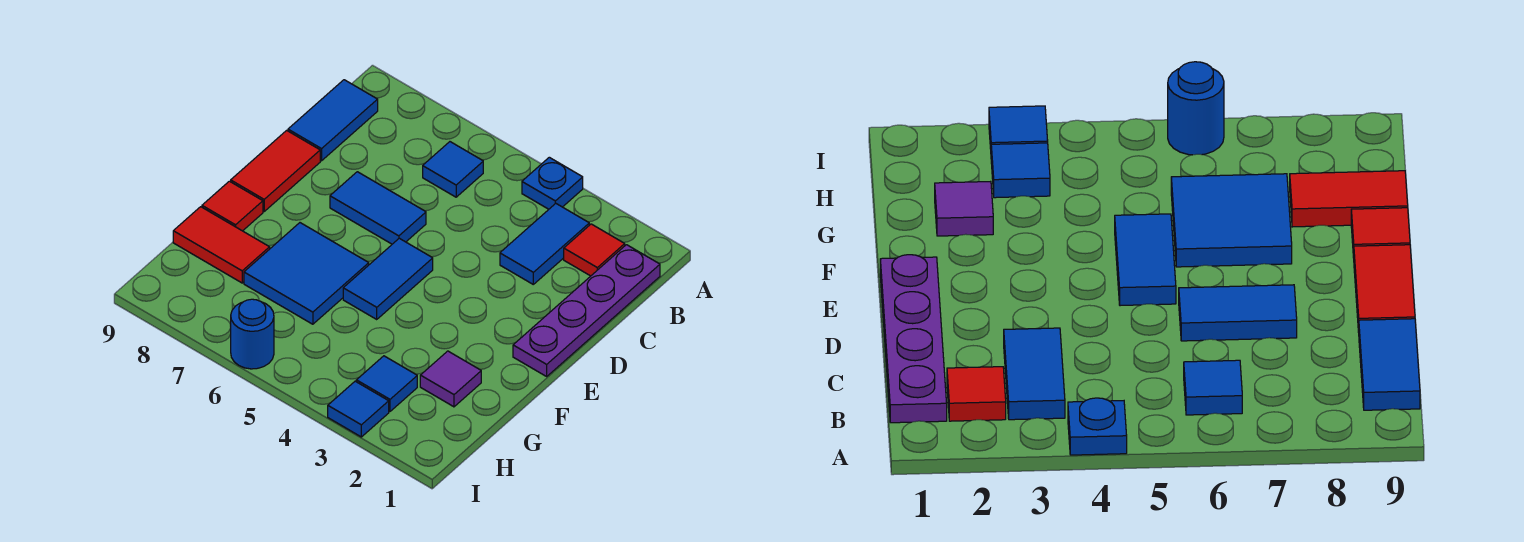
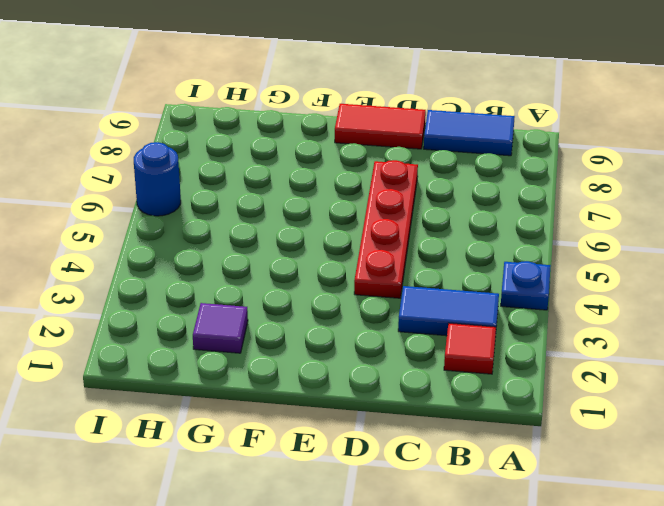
red 1x4 plate [354,160,418,298] -> blue 1x2 tile [330,172,426,244]
none -> purple 1x4 plate [513,245,660,376]
none -> blue 1x1 tile [423,142,483,197]
none -> blue 1x2 tile [343,238,433,319]

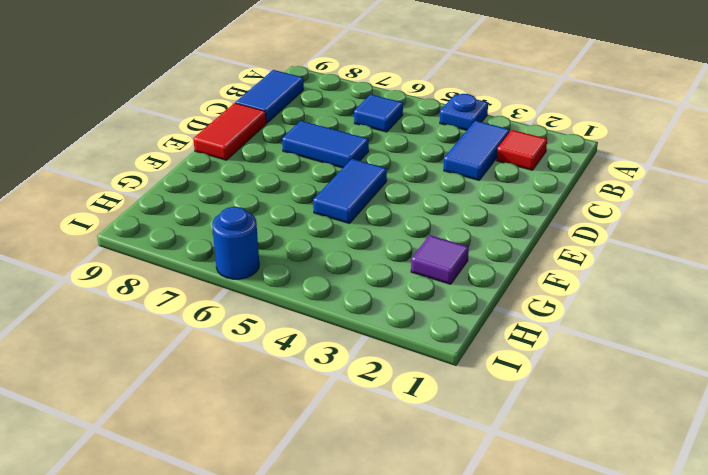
none -> purple 1x4 plate [513,245,660,376]
none -> blue 2x2 tile [244,223,369,324]
none -> red 1x1 tile [202,181,263,231]

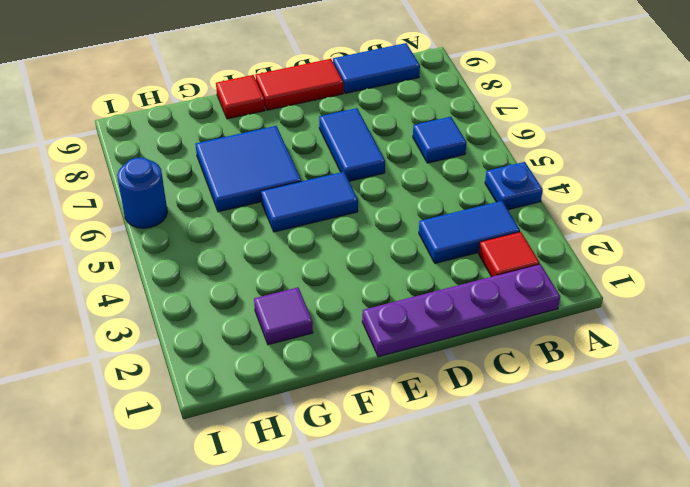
none -> red 1x2 tile [173,207,270,283]
none -> blue 1x1 tile [356,356,417,411]
none -> blue 1x1 tile [328,381,389,437]

